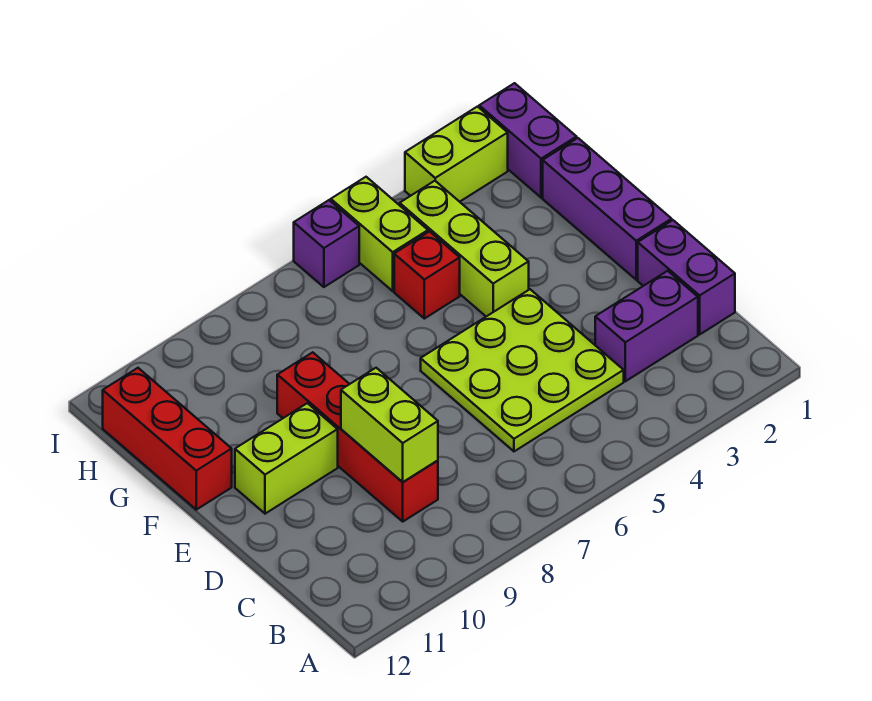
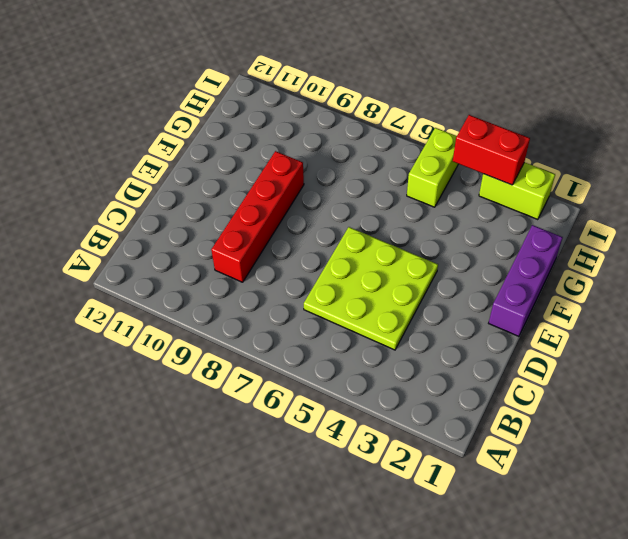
red 1x2 brick [453,115,530,185] -> none
none -> purple 1x2 brick [638,220,735,334]
none -> purple 1x2 brick [595,271,698,381]
none -> lime 1x2 brick [235,403,338,514]

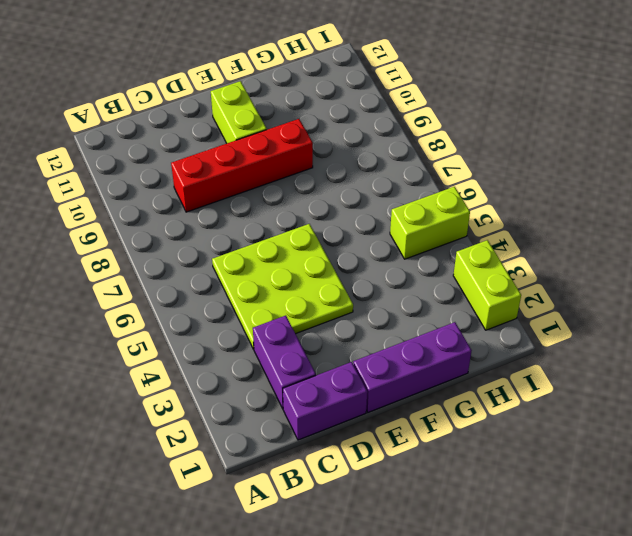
none -> lime 1x3 brick [400,181,529,317]
none -> red 1x3 brick [103,368,232,510]
none -> red 1x1 brick [394,232,460,319]

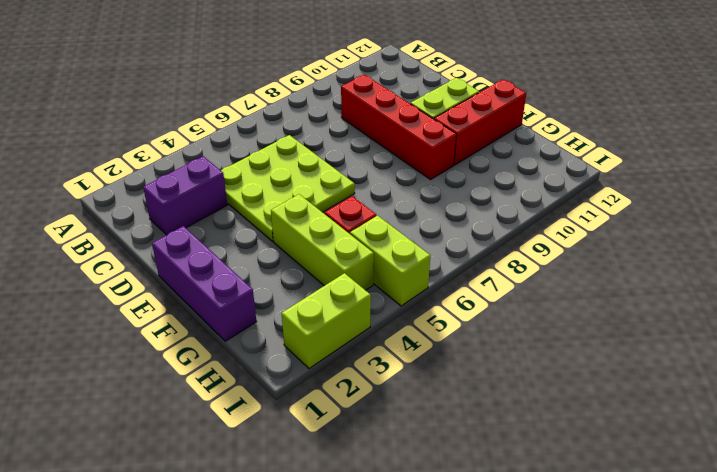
red 1x3 brick [434,80,526,165] -> red 1x3 brick turned to [103,368,232,510]
none -> purple 1x2 brick [638,220,735,334]
none -> purple 1x2 brick [479,83,577,198]
none -> purple 1x1 brick [294,200,359,287]

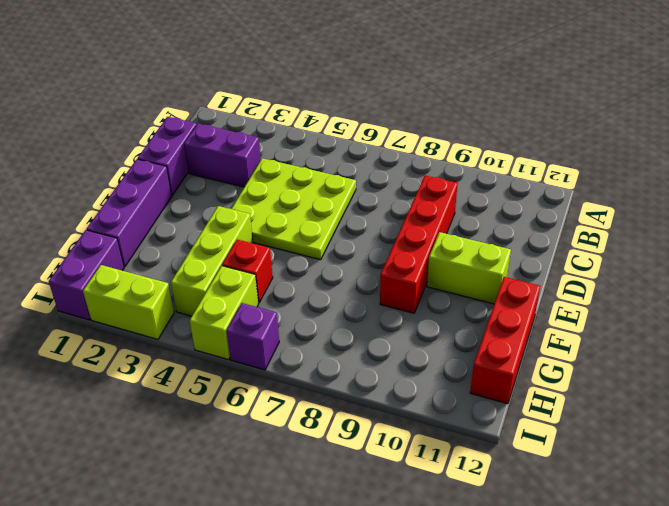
none -> lime 1x2 brick [341,368,438,482]

